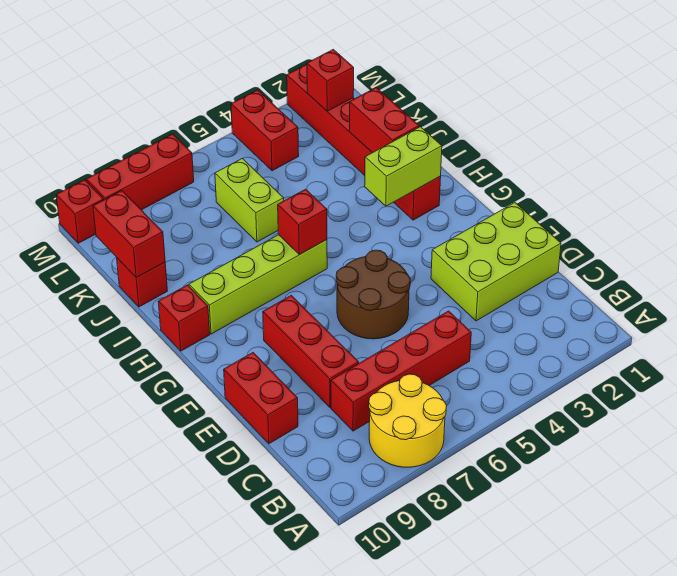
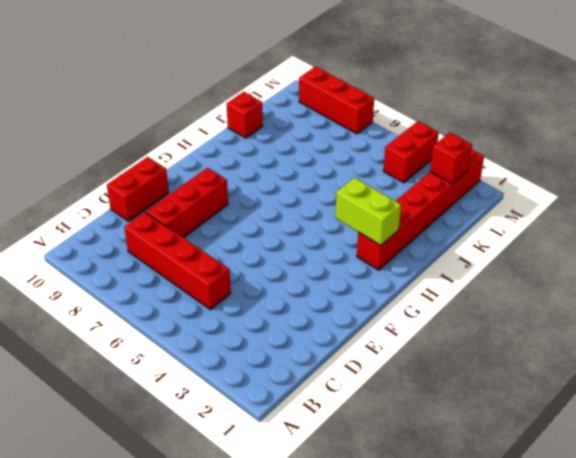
none -> yellow 2x2 round brick [369,374,447,467]
none -> lime 2x3 brick [431,203,561,321]
none -> brown 2x2 round brick [336,250,410,339]

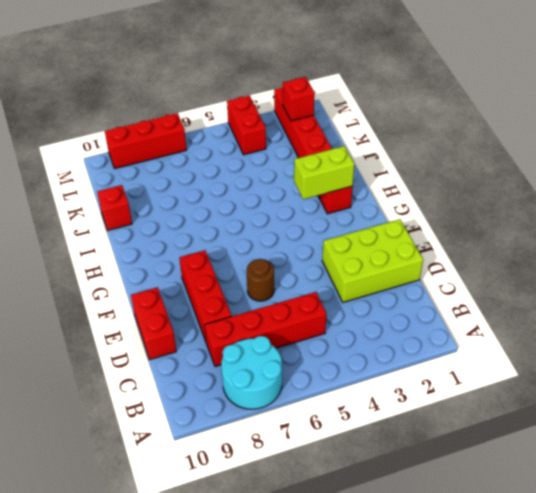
cyan 2x2 round brick [221,336,282,409] -> yellow 2x2 round brick [369,374,447,467]
brown 1x1 round brick [246,259,274,301] -> brown 2x2 round brick [336,250,410,339]
none -> lime 1x4 brick [189,235,327,334]
none -> red 1x1 brick [158,285,210,351]
none -> lime 1x2 brick [215,158,284,242]

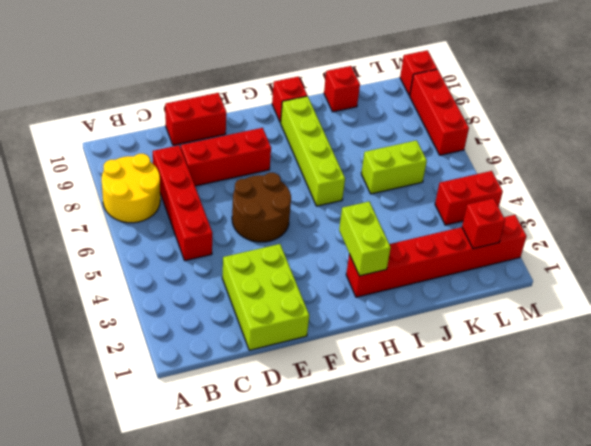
none -> red 1x1 brick [278,189,327,255]
none -> red 1x2 brick [349,88,419,153]
none -> red 1x2 brick [93,191,165,278]

